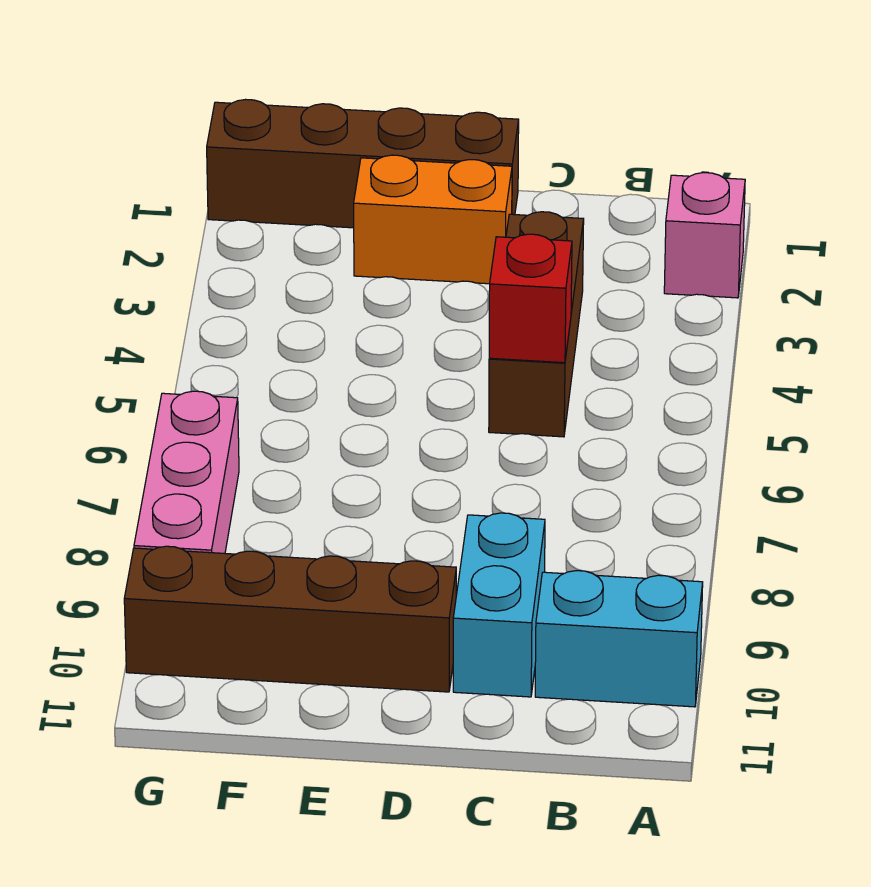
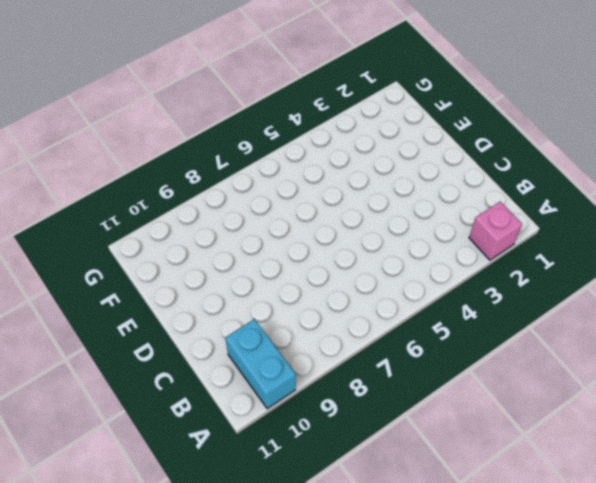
none -> brown 1x3 brick [489,212,584,437]
none -> cyan 1x2 brick [453,513,545,697]

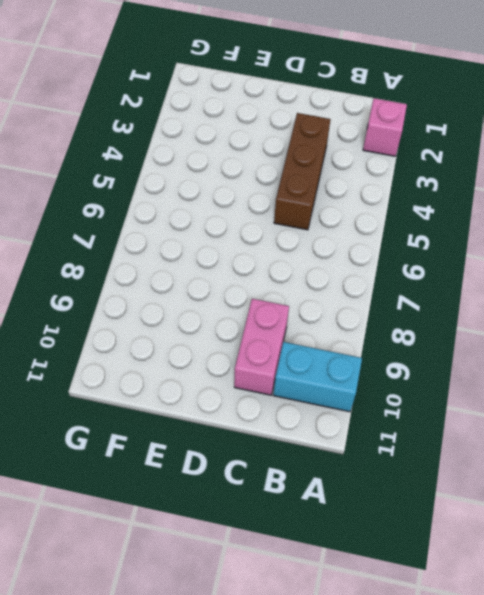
pink 1x2 brick [234,299,289,395] -> cyan 1x2 brick [453,513,545,697]
none -> brown 1x4 brick [207,99,519,228]
none -> orange 1x2 brick [354,155,512,284]

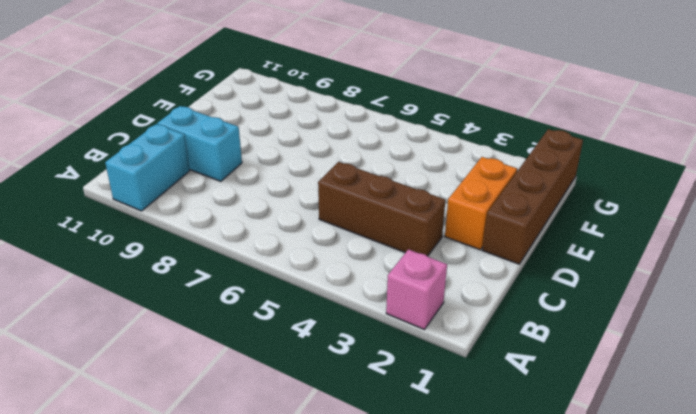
none -> brown 1x4 brick [124,546,456,692]
none -> pink 1x3 brick [134,391,239,553]

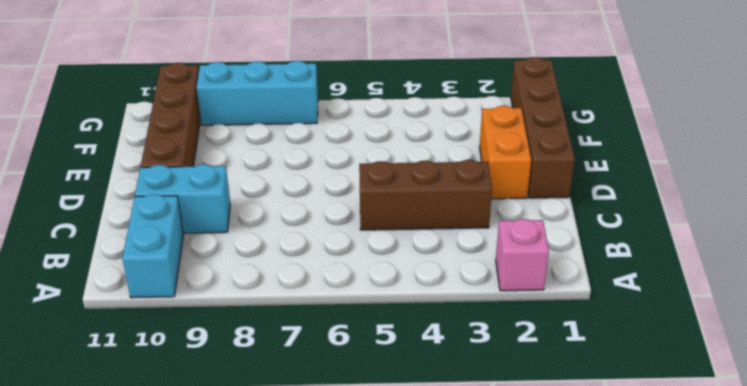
cyan 1x3 brick [197,61,318,125] -> pink 1x3 brick [134,391,239,553]
none -> red 1x1 brick [489,234,572,363]

